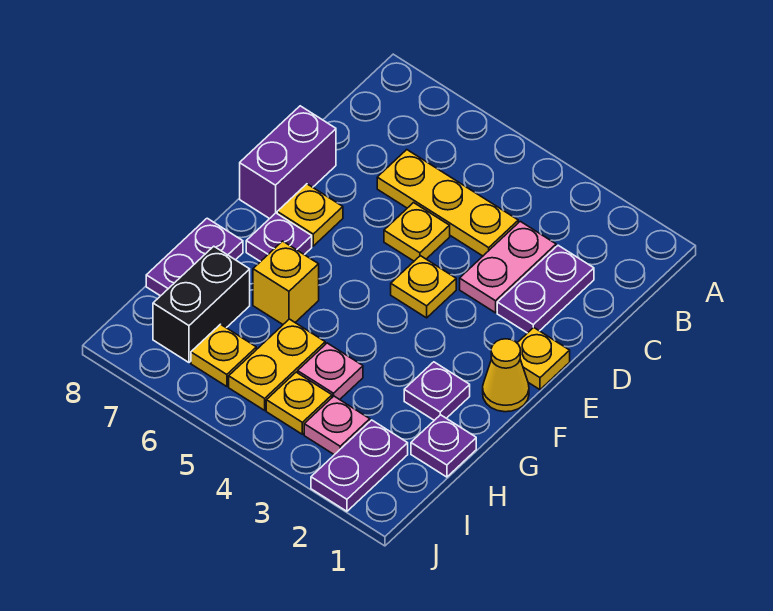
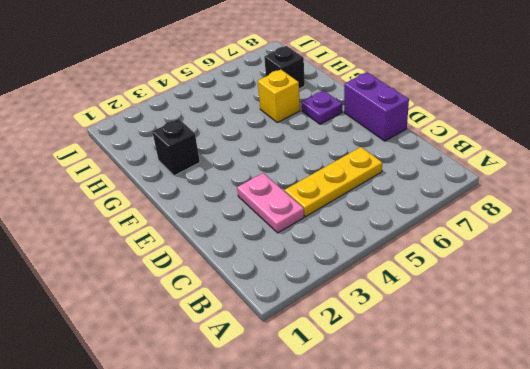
black 1x1 brick [152,119,200,176] -> purple 1x1 plate [404,362,470,420]
black 1x1 brick [264,46,305,89] -> black 1x2 brick [153,246,250,362]
none -> purple 1x2 plate [497,245,594,333]
none -> yellow 1x1 plate [384,203,450,261]
none -> yellow 1x1 plate [517,327,570,390]

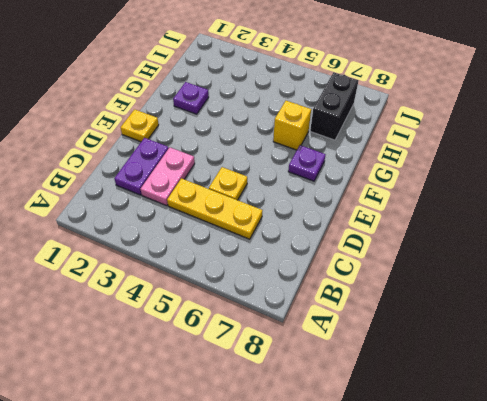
none -> purple 1x2 brick [240,106,336,219]
none -> yellow 1x1 plate [391,256,456,318]
none -> yellow 1x1 plate [277,184,343,246]

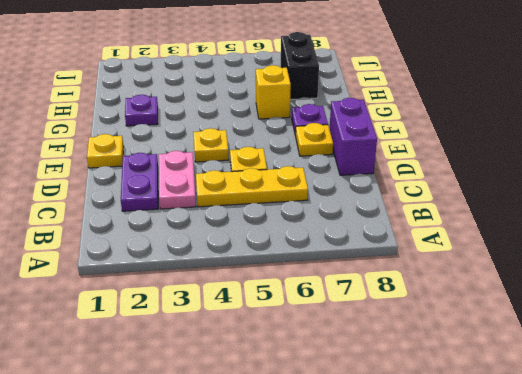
none -> yellow 1x1 cone [483,339,529,412]
none -> purple 1x2 plate [146,218,243,296]
none -> purple 1x1 plate [411,415,476,477]

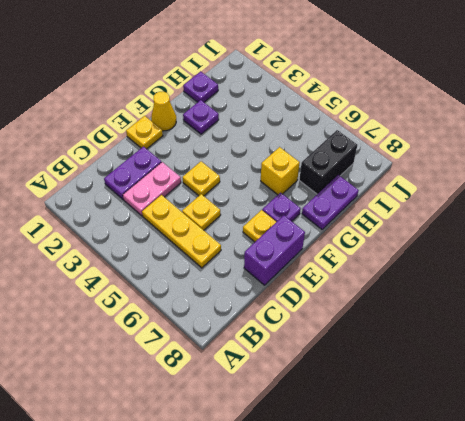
none -> pink 1x1 plate [298,343,363,400]
none -> yellow 1x2 plate [229,319,325,410]
none -> purple 1x2 plate [311,420,408,511]

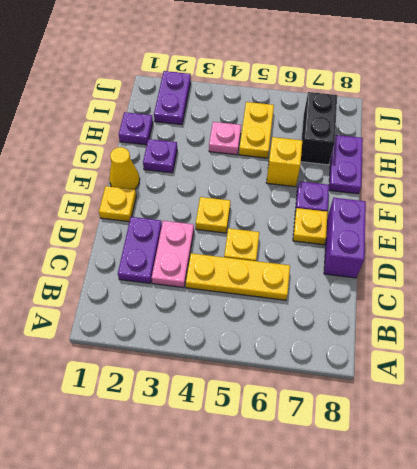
none -> pink 1x1 plate [304,396,370,455]
none -> yellow 1x1 plate [266,372,332,434]
none -> yellow 1x1 plate [191,324,256,387]

